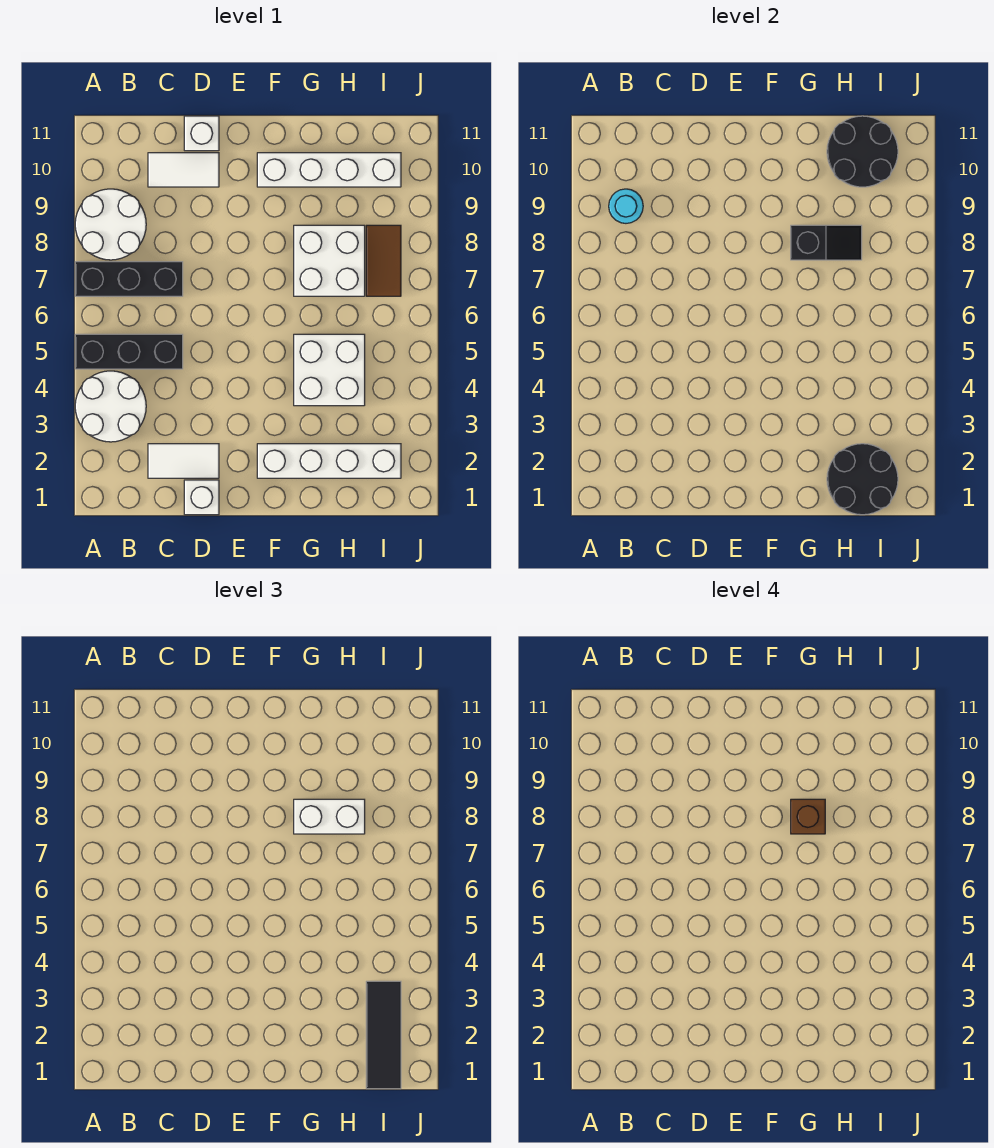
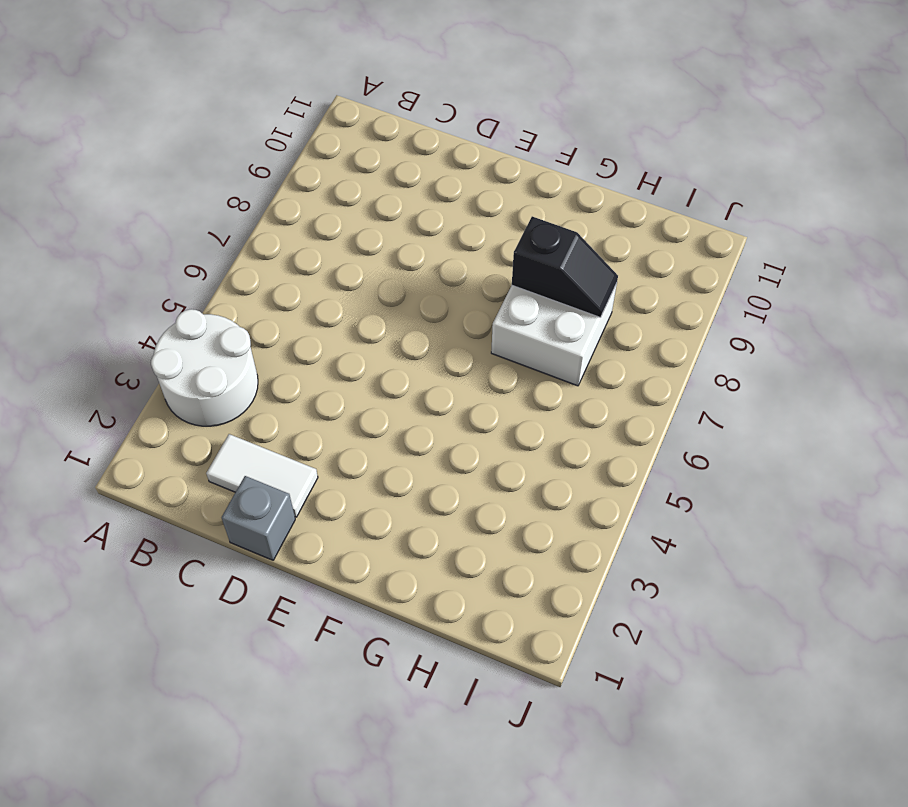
grey 1x1 brick [222,476,295,560] -> white 1x1 brick [184,480,219,515]
none -> black 1x3 brick [75,334,183,369]
none -> black 1x3 brick [75,262,183,296]
none -> white 2x2 round brick [75,189,146,260]

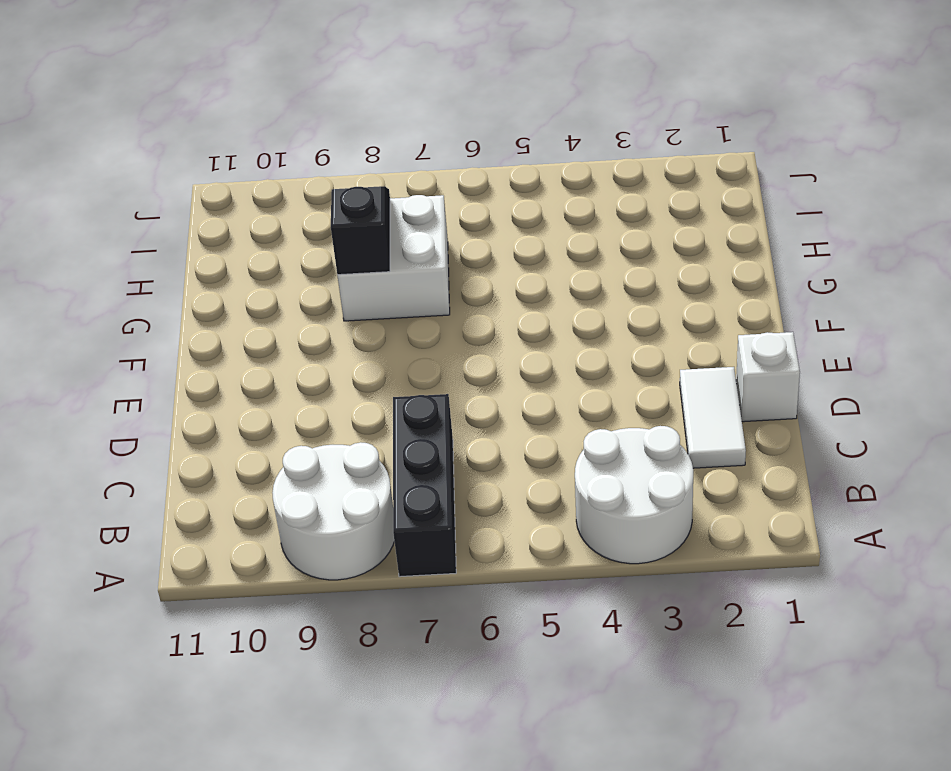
none -> black 1x3 brick [75,334,183,369]
none -> white 1x2 tile [148,153,219,187]
none -> white 1x1 brick [184,116,219,151]

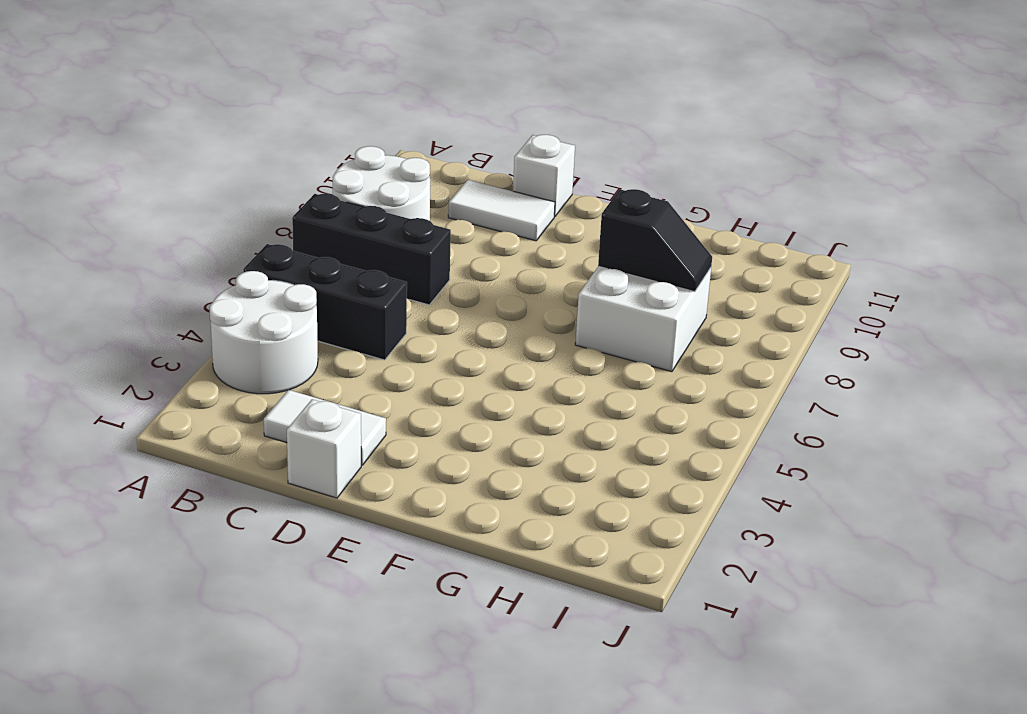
none -> white 1x4 brick [257,444,401,478]
none -> white 1x4 brick [257,153,401,187]
none -> white 2x2 brick [294,334,365,406]

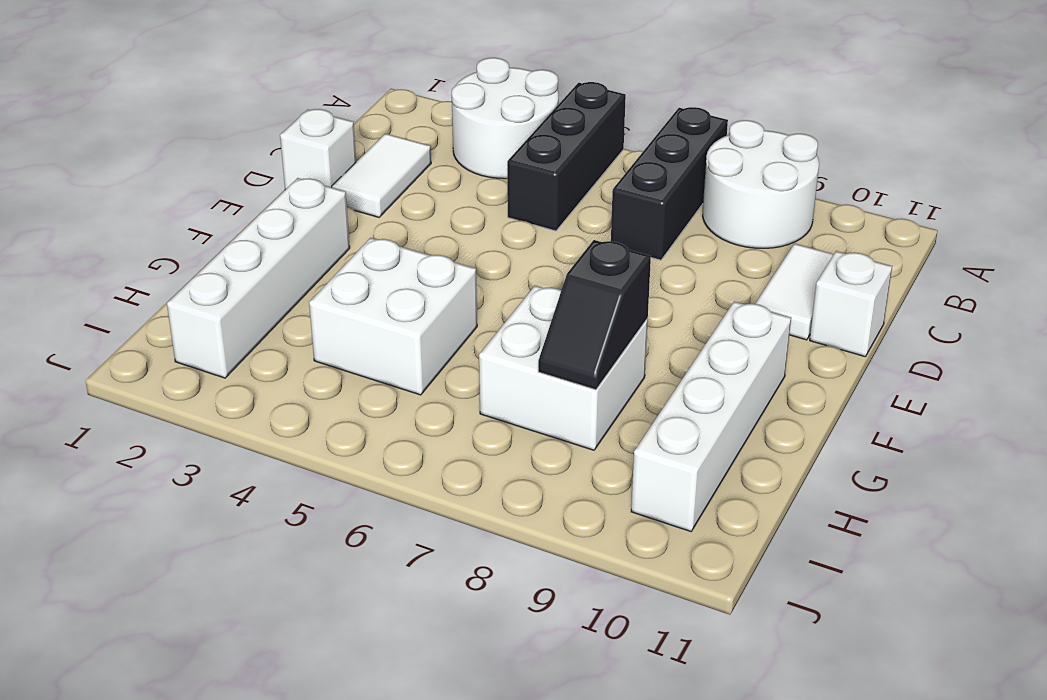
none -> brown 1x2 tile [366,225,401,296]
none -> cyan 1x1 round brick [609,189,643,223]
none -> black 2x2 round brick [827,444,898,515]

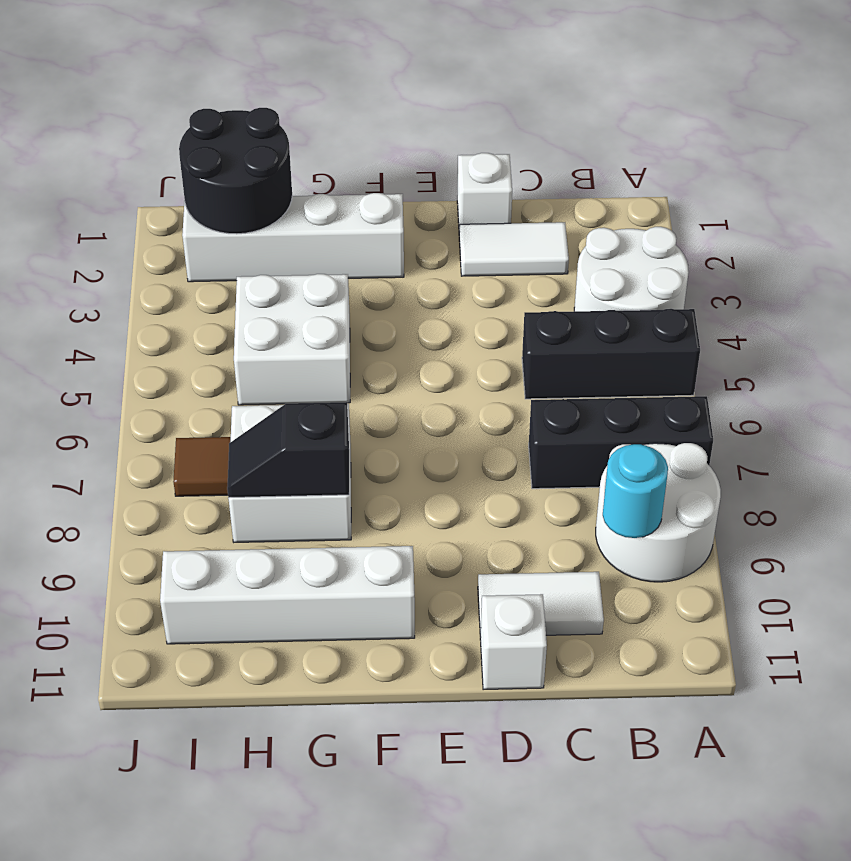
brown 1x1 tile [173,437,231,496] -> brown 1x2 tile [366,225,401,296]
none -> black 2x2 round brick [827,116,898,187]
none -> white 1x2 brick [294,799,365,834]
none -> black 1x3 tile [366,981,401,1089]

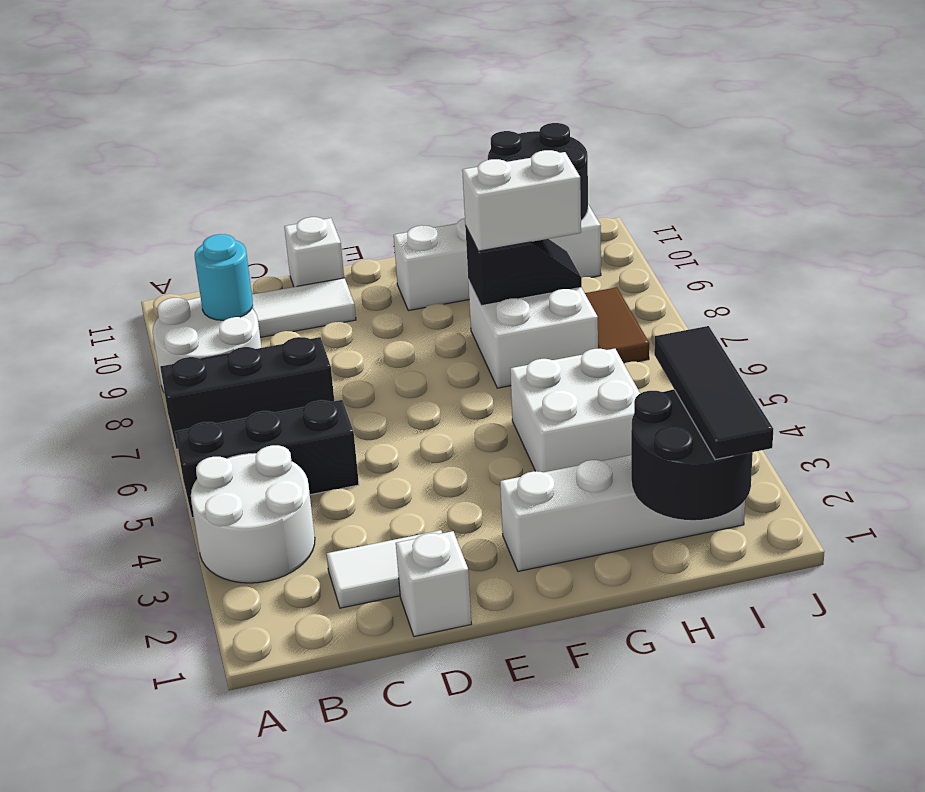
none -> brown 1x1 brick [791,799,825,834]

